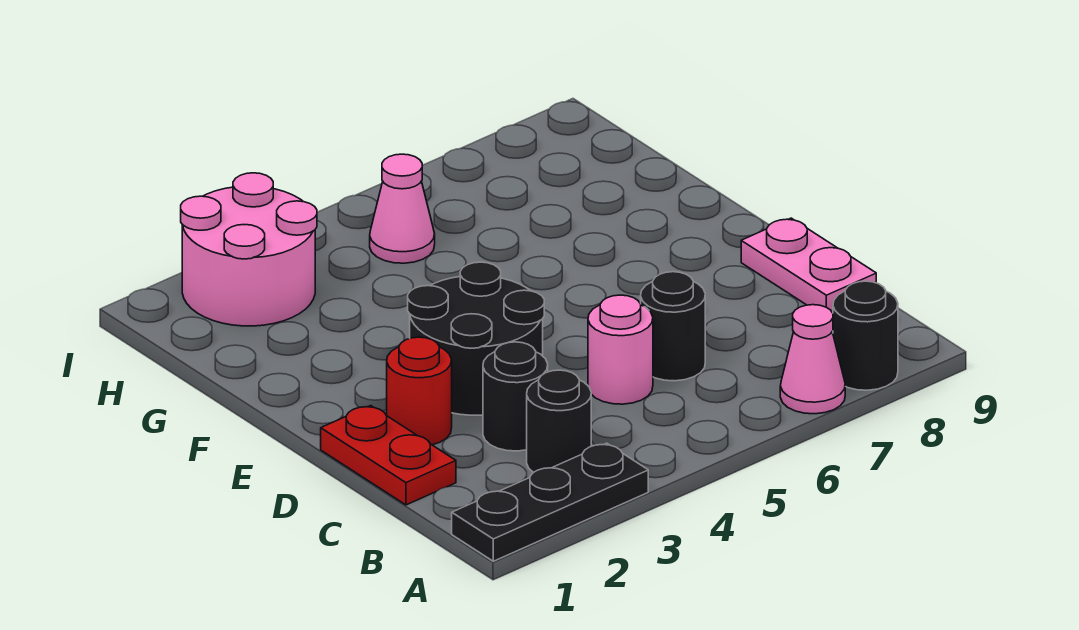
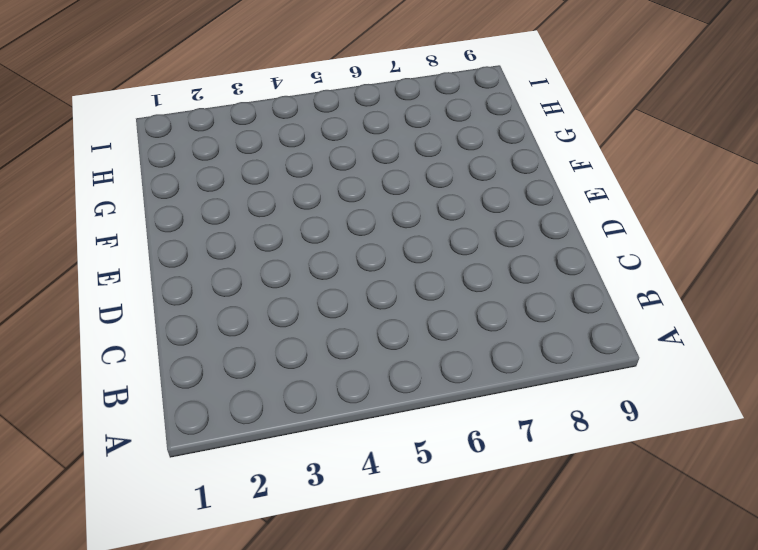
none -> black 1x3 plate [452,443,648,561]
none -> pink 1x1 cone [780,305,845,414]
none -> black 1x1 round brick [833,281,898,390]

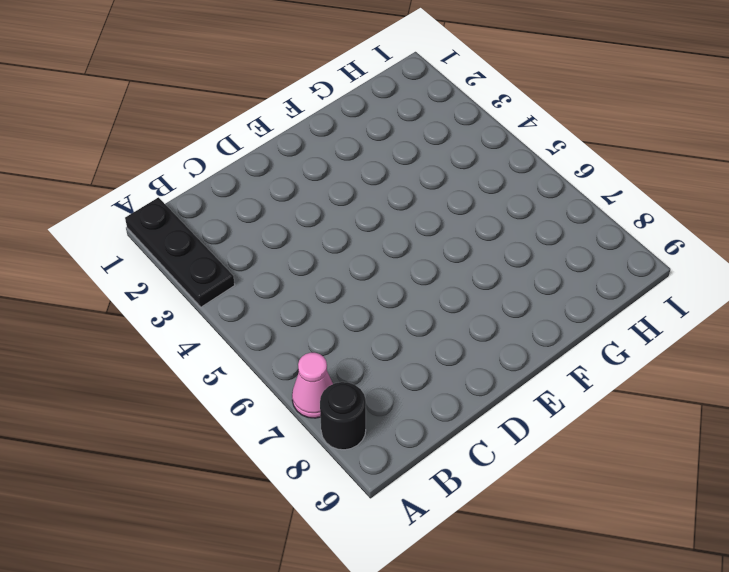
none -> black 1x1 round brick [527,370,591,473]
none -> red 1x2 plate [321,406,456,505]
none -> black 1x1 round brick [483,342,548,451]

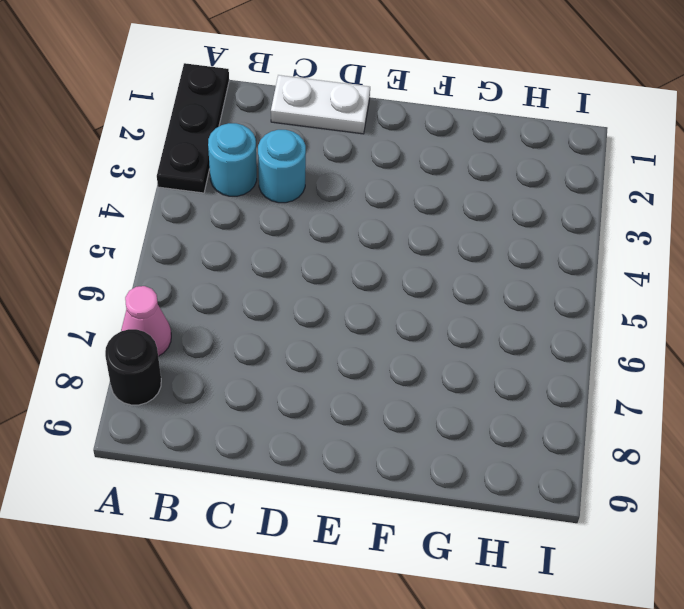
cyan 1x1 round brick [208,123,257,196] -> black 1x1 round brick [527,370,591,473]
white 1x2 plate [271,75,370,134] -> red 1x2 plate [321,406,456,505]
cyan 1x1 round brick [258,130,306,203] -> black 1x1 round brick [483,342,548,451]
none -> pink 1x1 round brick [588,295,653,404]
none -> black 1x1 round brick [641,272,705,381]
none -> pink 1x2 plate [741,218,876,313]

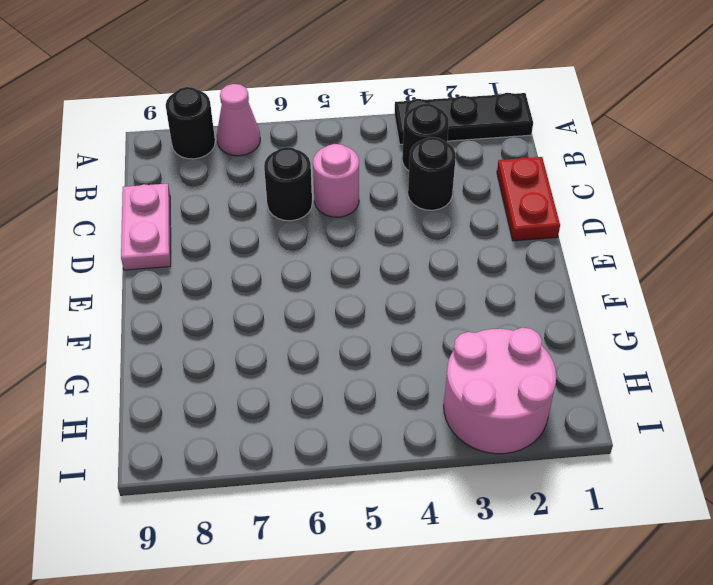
none -> red 1x1 round brick [387,337,452,445]
none -> black 2x2 round brick [408,262,544,415]
none -> pink 1x1 cone [370,154,435,263]

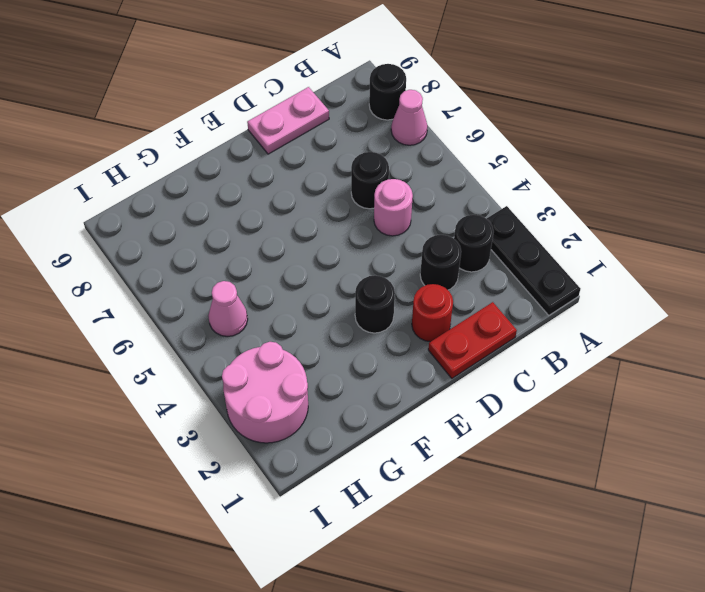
black 1x1 round brick [355,275,395,333] -> black 2x2 round brick [408,262,544,415]

